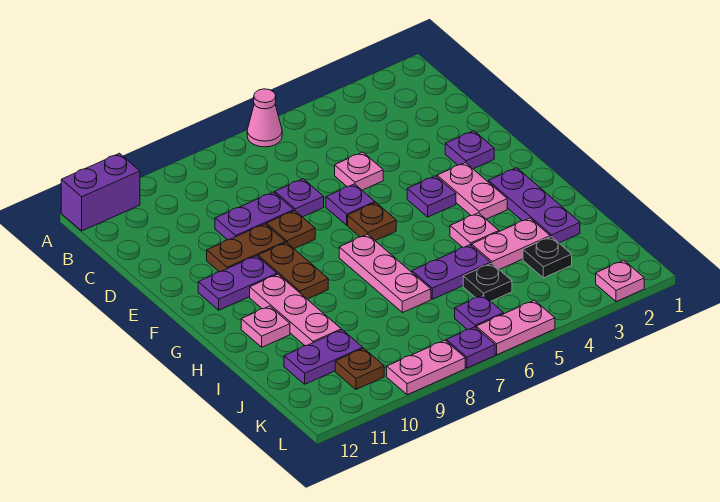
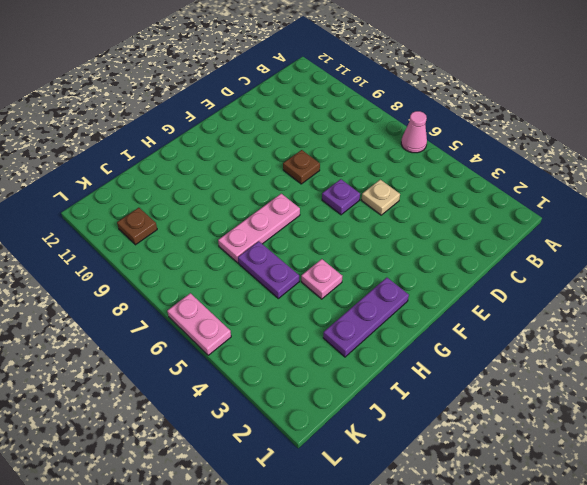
tan 1x1 plate [361,180,400,215] -> pink 1x1 plate [335,152,383,190]
none -> purple 1x2 brick [61,153,140,231]
none -> purple 1x1 plate [275,179,324,217]
none -> purple 1x2 plate [215,192,294,240]
none -> purple 1x1 plate [445,131,494,169]

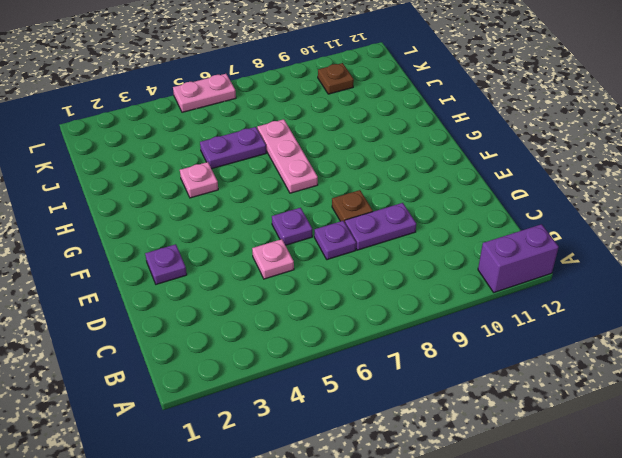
none -> pink 1x1 cone [247,89,282,147]
none -> brown 1x2 plate [207,224,285,272]
none -> pink 1x2 plate [437,163,507,219]
none -> purple 1x1 plate [407,176,456,217]

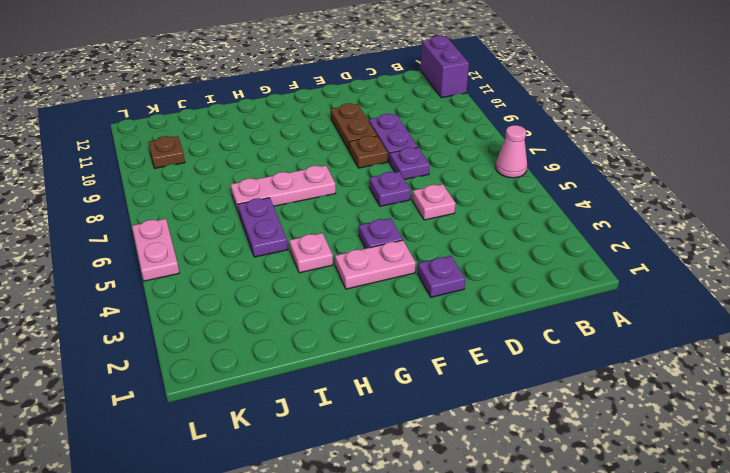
none -> brown 1x1 plate [348,203,396,241]
none -> brown 1x2 plate [258,242,328,299]
none -> purple 1x2 plate [198,256,277,310]
none -> purple 1x3 plate [488,168,580,243]

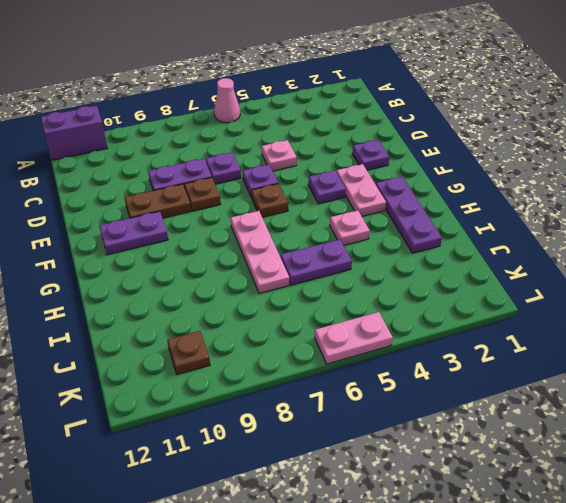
none -> brown 1x2 plate [258,242,328,299]
none -> pink 1x3 plate [250,274,341,346]
none -> pink 1x1 plate [241,306,290,347]
none -> pink 1x2 plate [472,218,550,269]

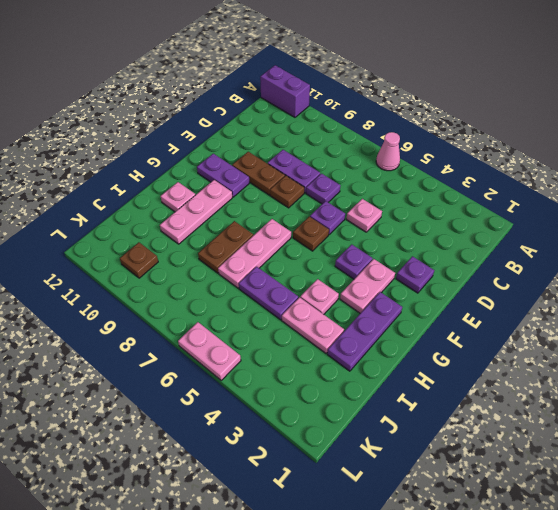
brown 1x2 plate [198,221,253,273] -> brown 1x2 plate moved to [258,242,328,299]
none -> black 1x1 plate [523,237,572,278]
none -> black 1x1 plate [463,263,512,301]
none -> purple 1x2 plate [284,330,363,384]
none -> purple 1x1 plate [455,295,504,330]

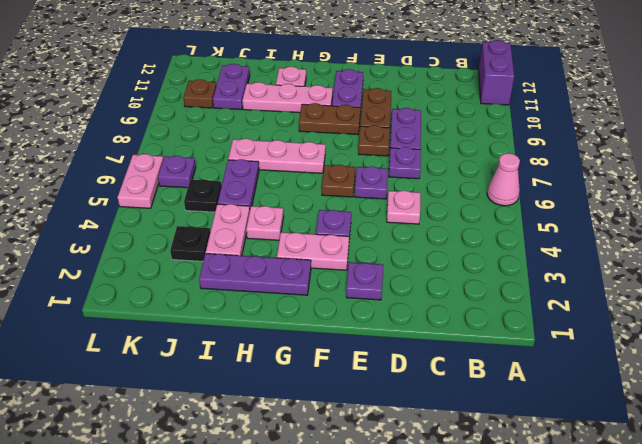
none -> pink 1x1 plate [596,261,644,302]
none -> purple 1x1 plate [446,327,495,368]
none -> pink 1x2 plate [387,340,465,395]

